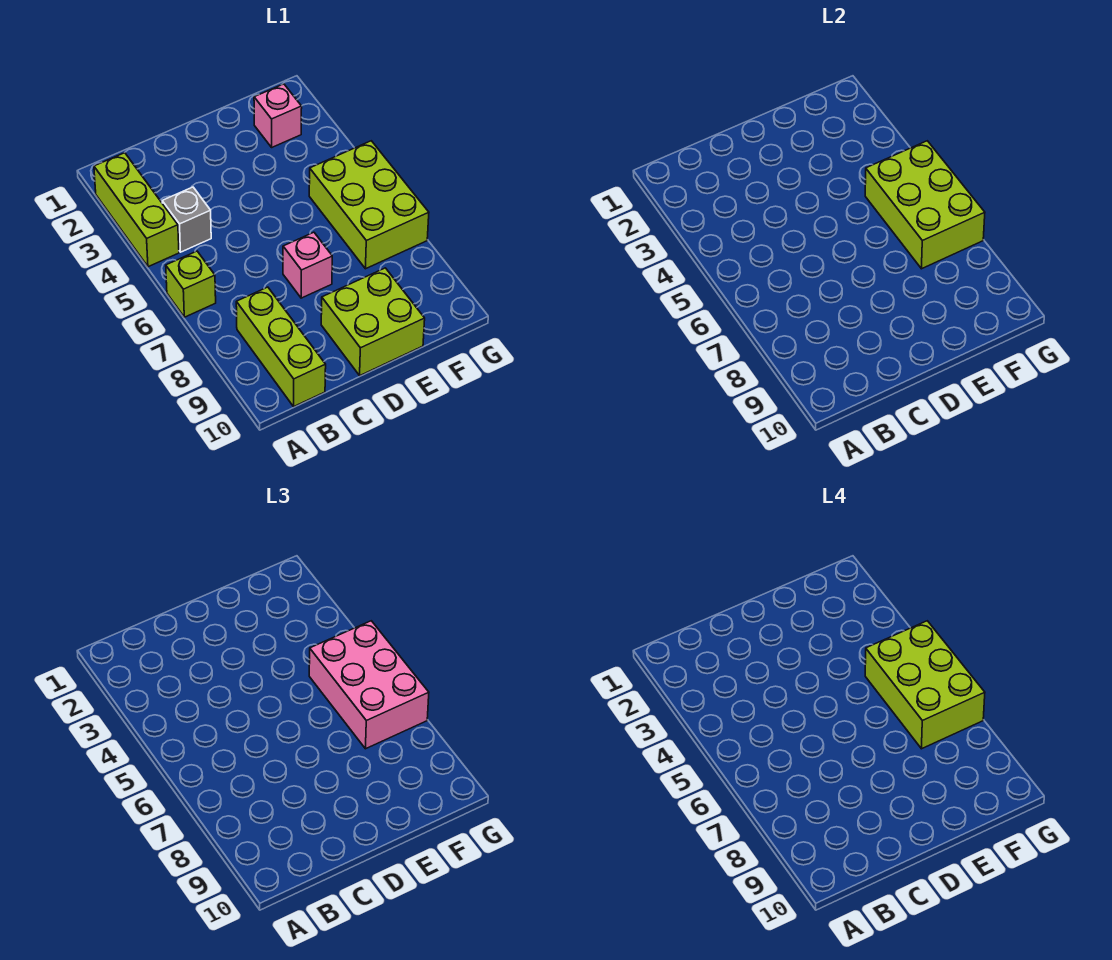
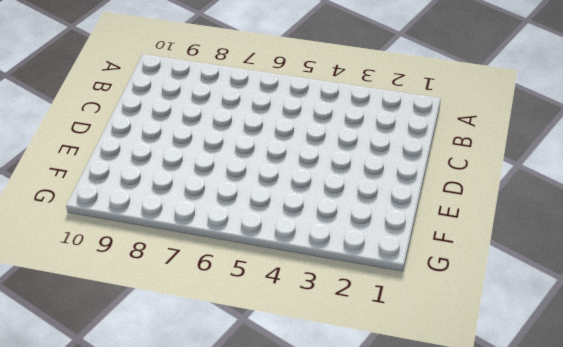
none -> lime 1x3 brick [94,153,179,267]
none -> lime 1x1 brick [166,251,216,317]

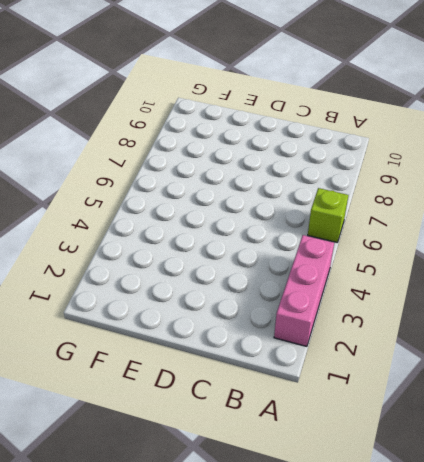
pink 1x3 brick [274,235,334,346] -> lime 1x3 brick [94,153,179,267]
none -> grey 1x1 brick [162,187,211,252]
none -> lime 1x3 brick [236,287,326,406]

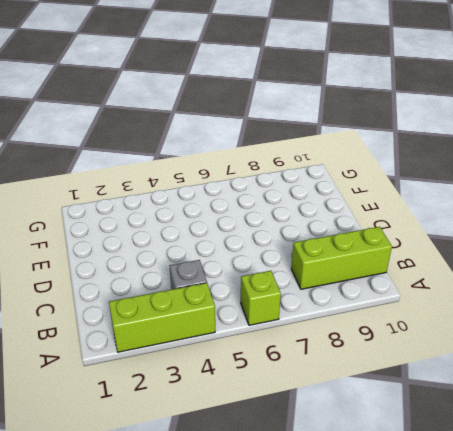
none -> pink 1x1 brick [283,232,332,298]
none -> lime 2x2 brick [321,268,425,375]

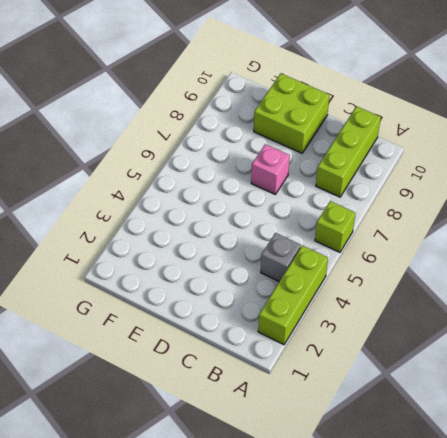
none -> pink 1x1 brick [254,84,302,147]
none -> lime 2x3 brick [309,141,429,269]

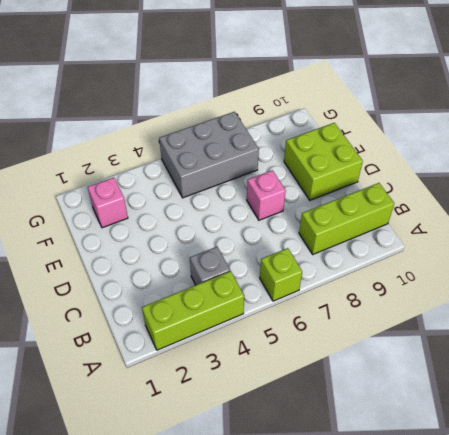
grey 2x3 brick [159,112,259,198] -> lime 2x3 brick [309,141,429,269]
none -> lime 2x3 brick [865,141,985,269]
none -> pink 2x3 brick [309,621,429,749]

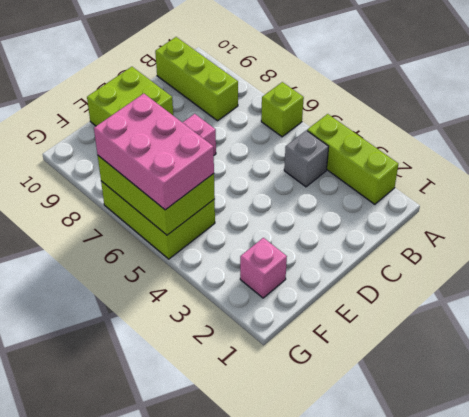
none -> lime 2x3 brick [865,621,985,749]

